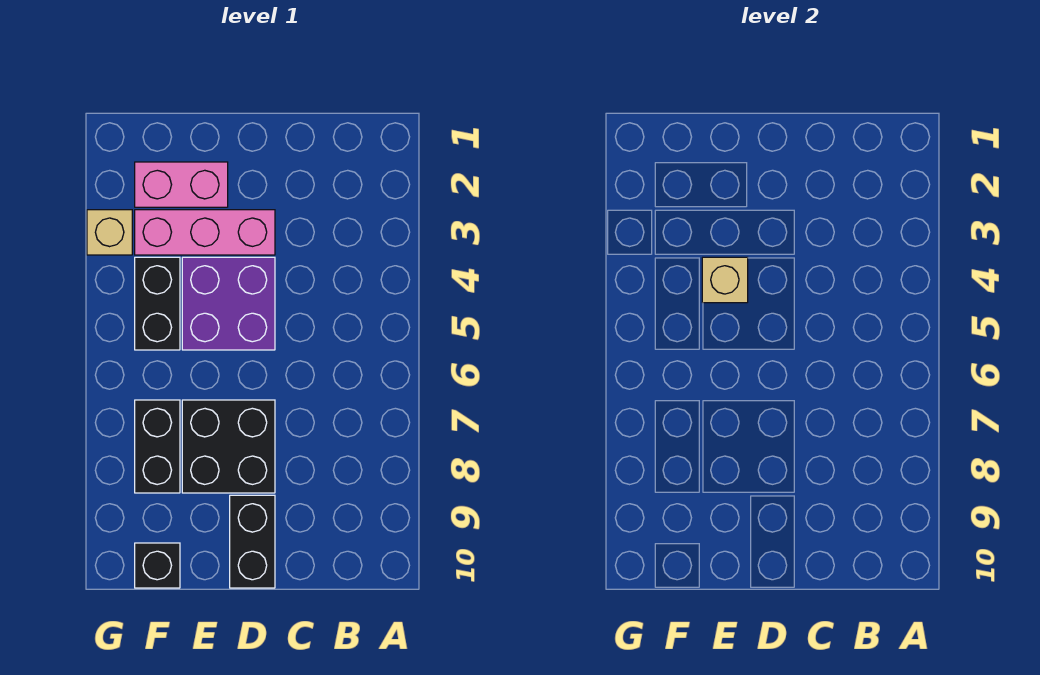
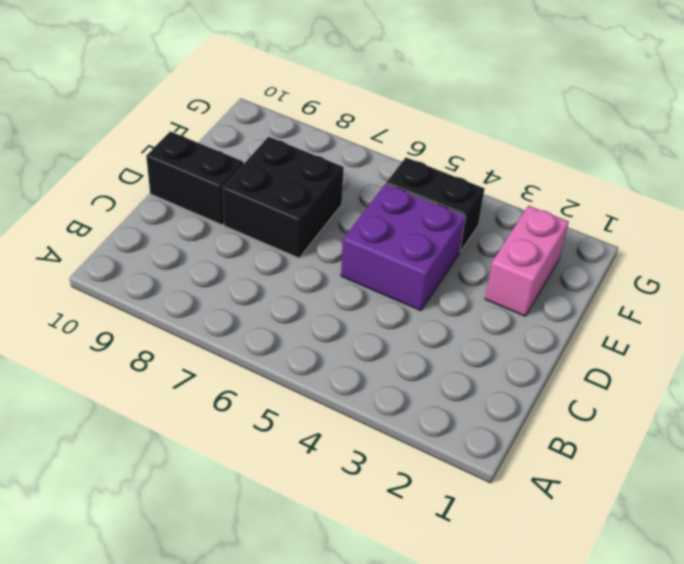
none -> pink 1x3 brick [135,210,275,255]
none -> black 1x2 brick [135,400,180,493]

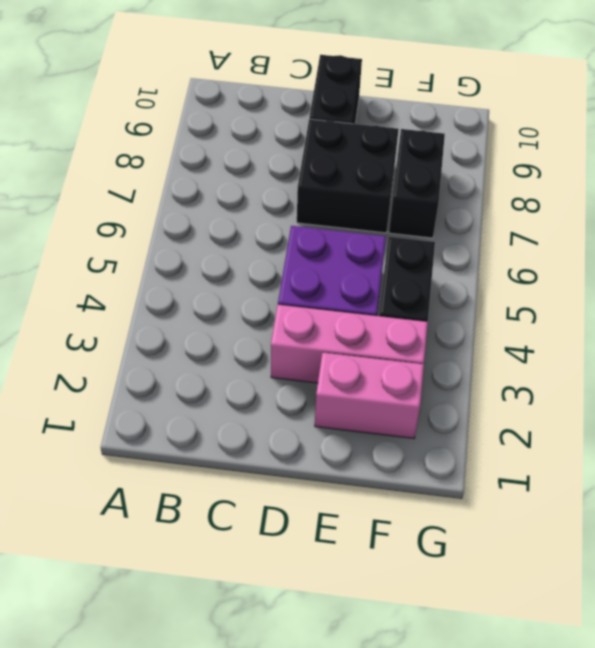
none -> black 1x1 brick [135,543,180,588]
none -> tan 1x1 brick [87,210,132,255]

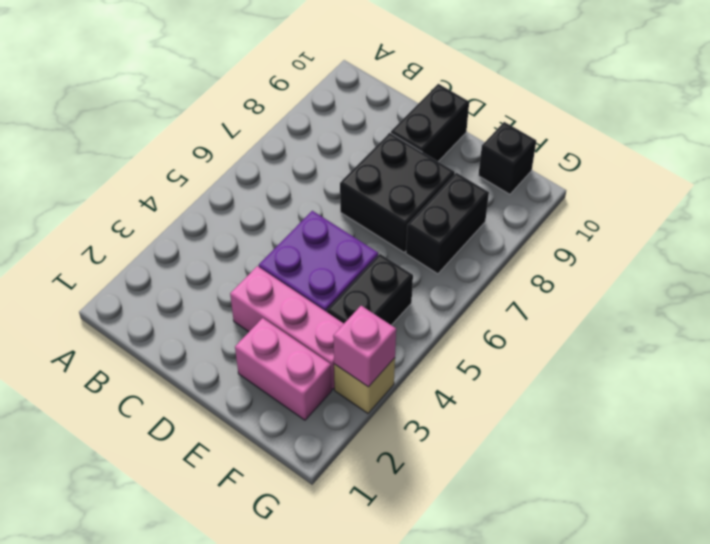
pink 1x1 brick [333,306,396,387] -> none
none -> tan 1x1 brick [702,257,748,303]

